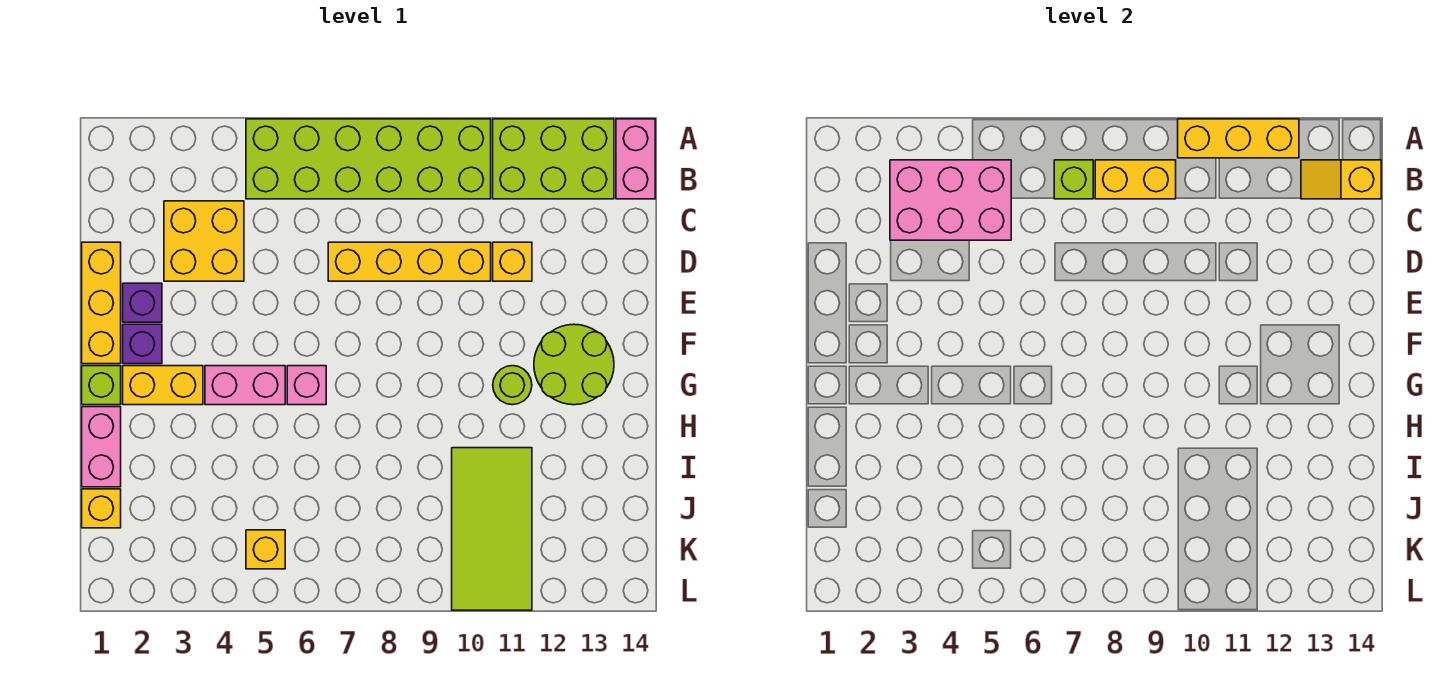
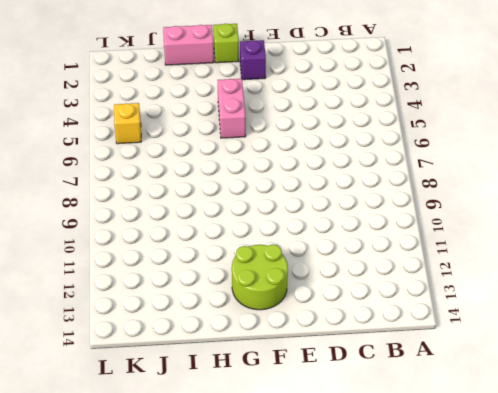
none -> lime 2x6 brick [246,119,491,199]
none -> lime 2x3 brick [493,119,614,199]
none -> pink 1x2 brick [616,119,655,199]

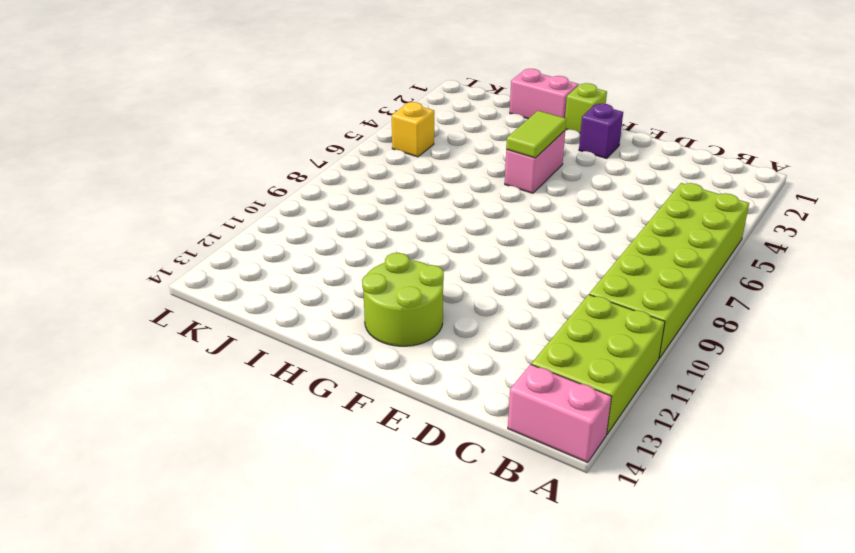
lime 1x2 tile [506,111,566,158] -> none
none -> yellow 2x2 brick [164,201,244,281]
none -> yellow 1x3 brick [82,242,121,364]
none -> yellow 1x4 brick [328,242,491,281]

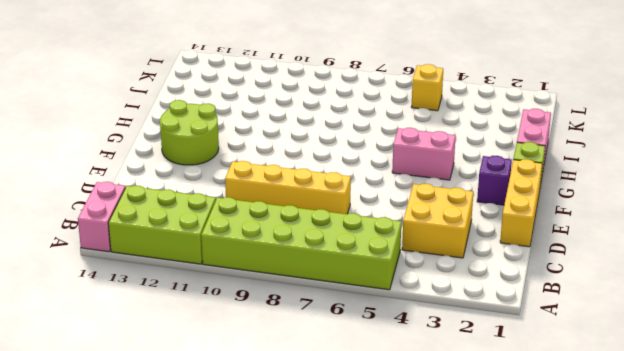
none -> yellow 1x1 brick [493,242,532,281]
none -> purple 1x1 brick [123,283,162,322]
none -> yellow 1x2 brick [123,366,203,405]

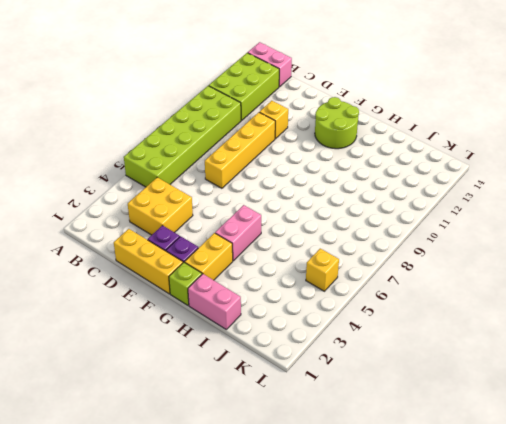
none -> pink 1x1 brick [287,366,326,405]
none -> lime 1x1 round brick [493,366,532,405]
none -> lime 2x4 tile [452,448,532,610]

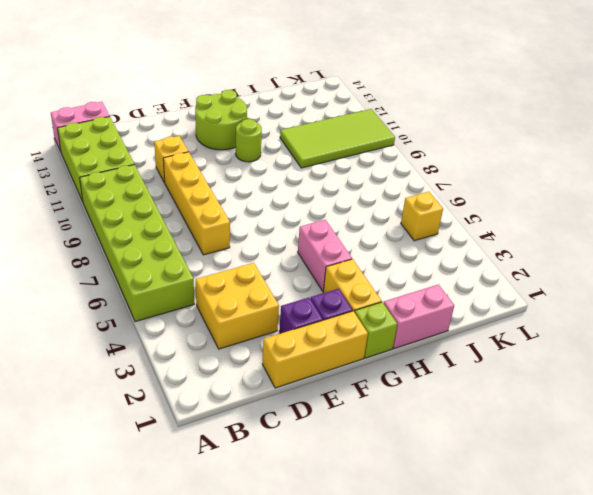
none -> pink 1x1 brick [287,366,326,405]
none -> yellow 1x1 brick [82,489,121,528]
none -> yellow 1x3 brick [1178,119,1299,158]

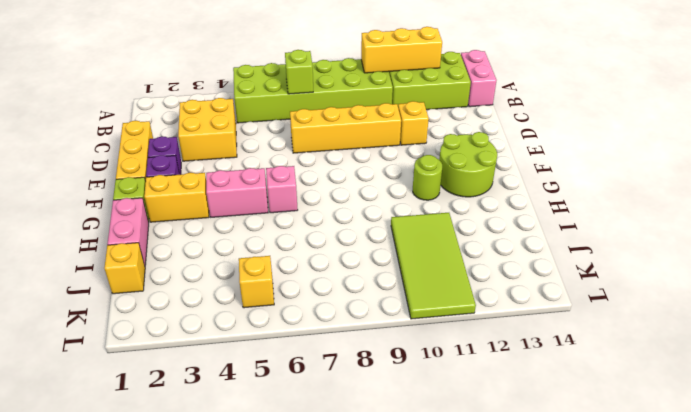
none -> pink 2x3 brick [890,160,1011,240]
none -> yellow 1x2 brick [1095,160,1176,199]
none -> yellow 1x2 slope [1301,160,1381,199]

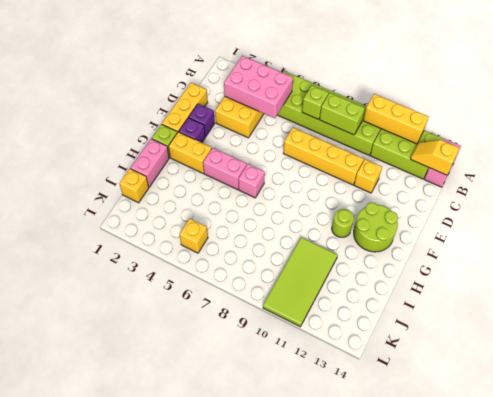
lime 1x2 brick [320,93,365,135] -> yellow 1x2 brick [1095,160,1176,199]

